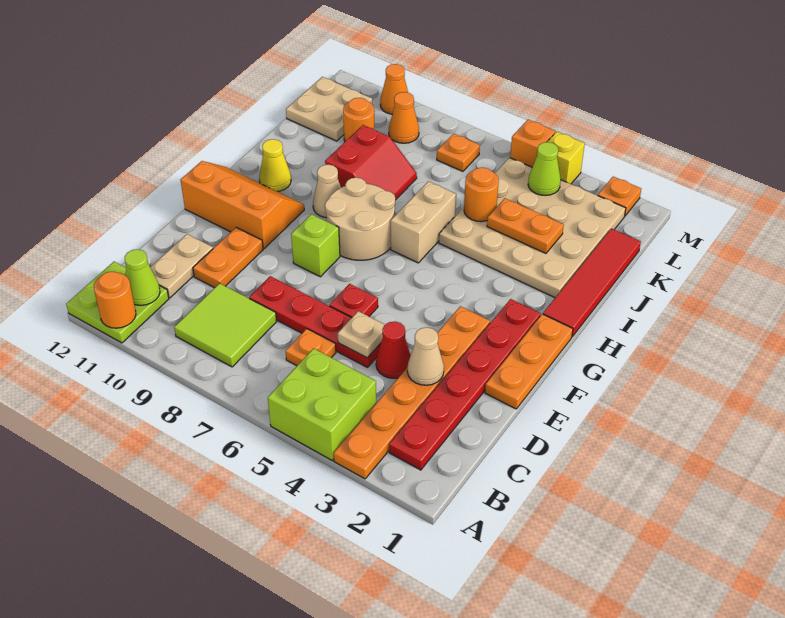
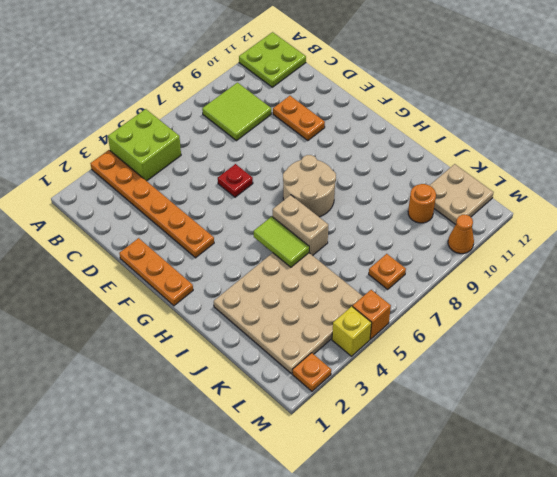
lime 1x2 tile [254,217,309,267] -> none
none -> red 1x6 plate [389,299,541,470]
none -> orange 1x1 plate [286,329,336,366]
none -> tan 1x2 plate [150,234,213,298]
none -> red 1x1 cone [376,321,411,378]

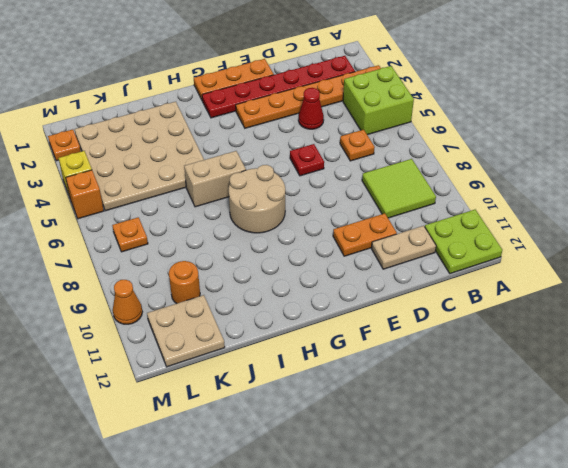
none -> red 1x4 plate [249,276,380,367]
none -> lime 1x1 brick [291,214,340,277]
none -> orange 2x3 slope [181,161,304,249]
none -> red 1x4 tile [543,229,641,337]

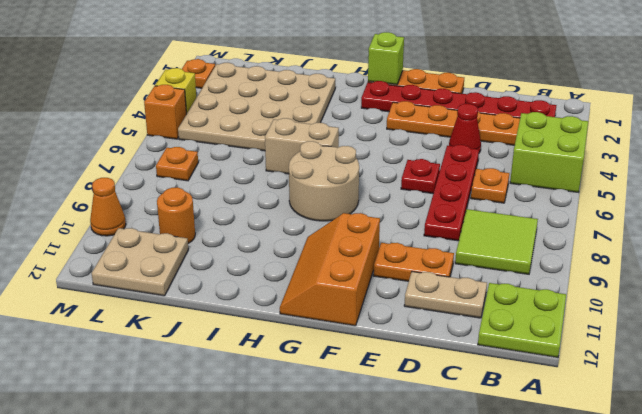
lime 1x1 brick [368,32,404,85] -> lime 1x1 brick moved to [291,214,340,277]
none -> red 1x4 tile [543,229,641,337]
none -> tan 1x1 cone [313,165,341,217]
none -> yellow 1x1 cone [259,139,291,192]
none -> red 2x2 slope [325,125,417,200]

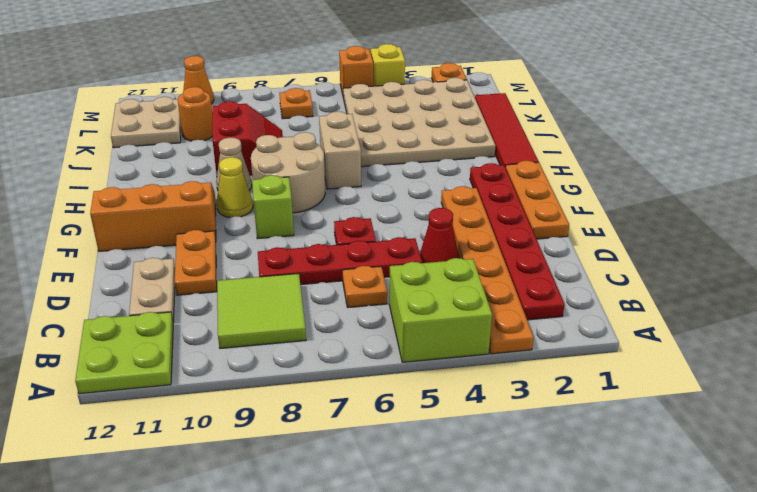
yellow 1x1 cone [217,157,253,218] -> yellow 1x1 cone moved to [259,139,291,192]
none -> orange 1x1 cone [389,92,419,143]
none -> orange 1x1 round brick [94,272,136,328]
none -> lime 1x1 cone [125,249,160,305]
none -> tan 1x1 cone [407,327,444,385]

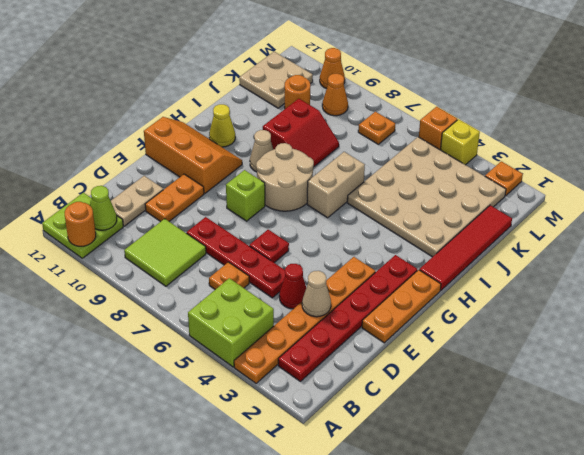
none -> tan 1x1 plate [338,311,385,358]
none -> orange 1x2 plate [487,198,564,253]
none -> orange 1x1 round brick [464,167,499,222]
none -> lime 1x1 cone [528,142,561,196]

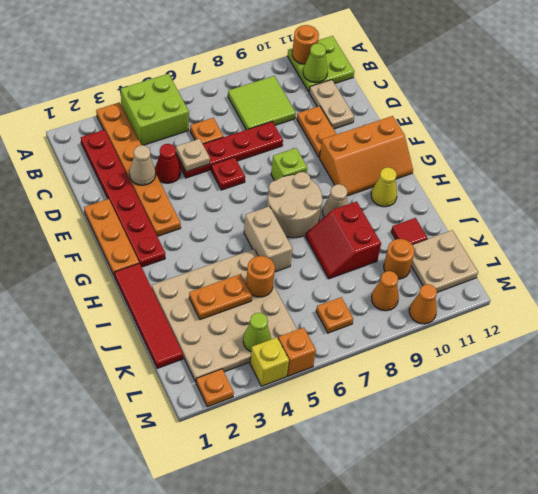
red 1x1 tile [391,218,428,245] -> none

